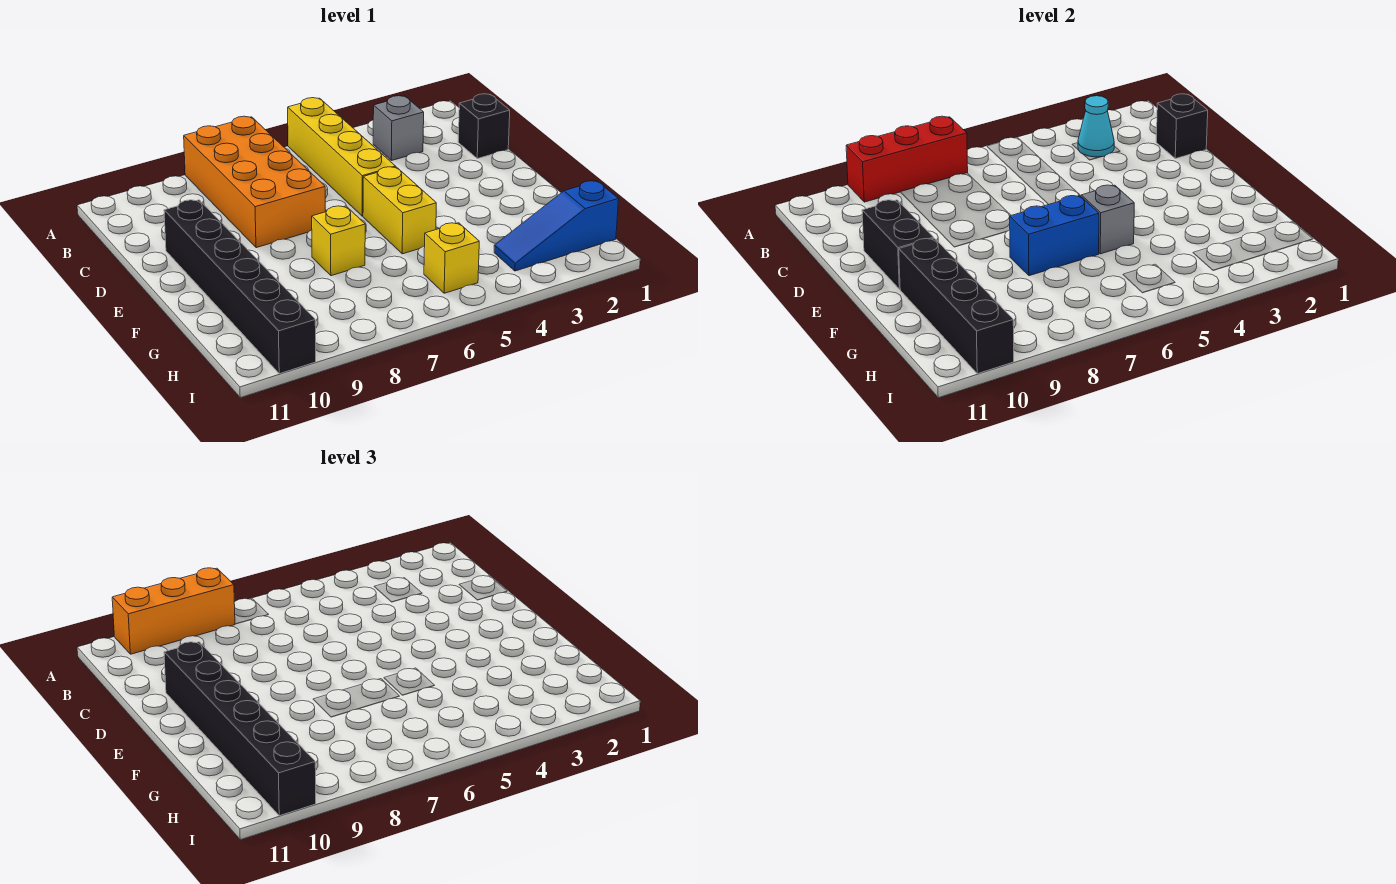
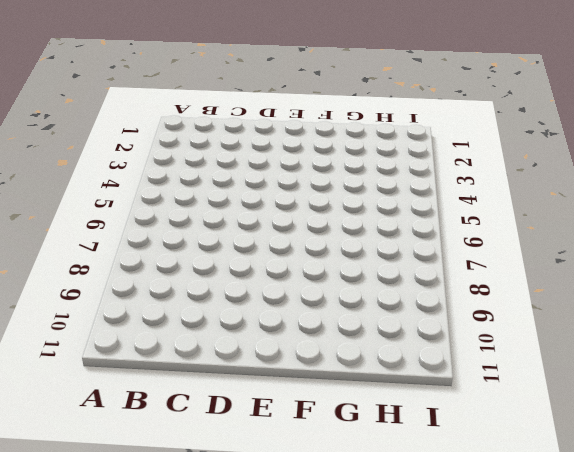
none -> yellow 1x4 brick [288,98,396,216]
none -> orange 2x4 brick [184,116,326,248]
none -> grey 1x1 brick [373,96,424,161]

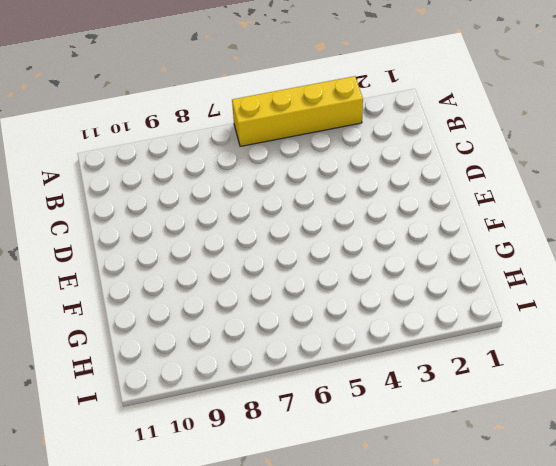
yellow 1x4 brick [232,76,363,146] -> yellow 1x4 brick turned to [288,98,396,216]
none -> orange 2x4 brick [184,116,326,248]
none -> grey 1x1 brick [373,96,424,161]
none -> black 1x1 brick [458,94,510,159]

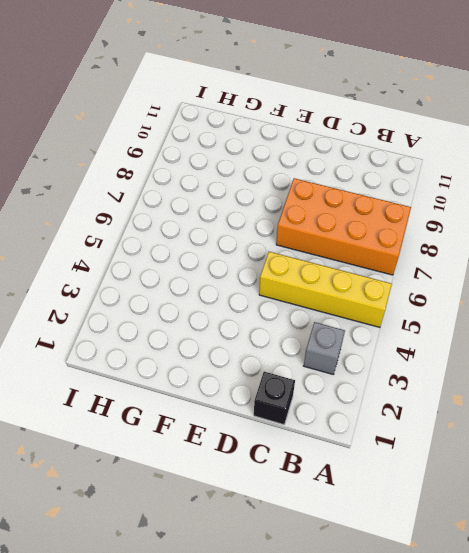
none -> black 1x6 brick [164,200,316,374]
none -> yellow 1x2 brick [363,167,436,254]
none -> yellow 1x1 brick [312,206,365,276]

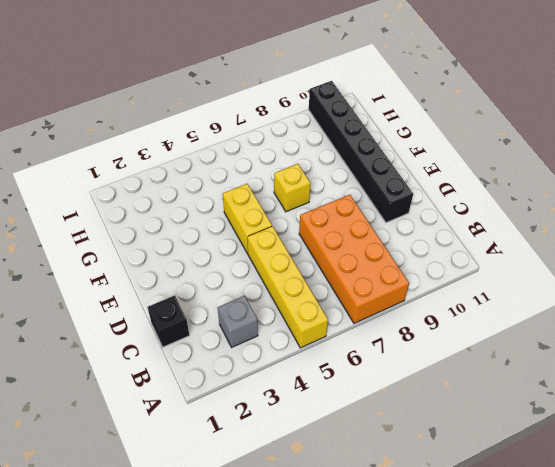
none -> blue 1x3 slope [494,181,619,271]
none -> yellow 1x1 brick [424,223,479,293]
none -> red 1x3 brick [846,116,968,202]

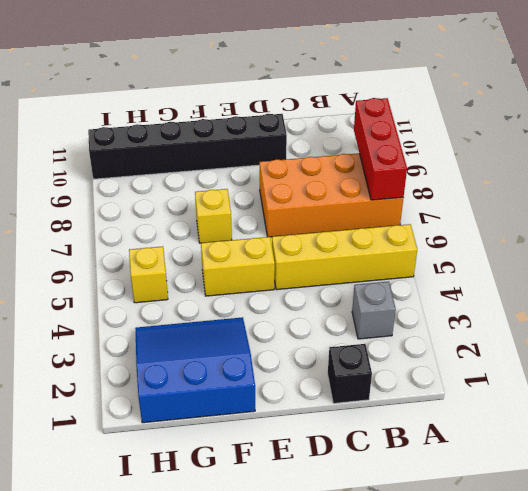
blue 3x3 slope [135,317,255,423] -> blue 1x3 slope [494,181,619,271]
none -> cyan 1x1 cone [1078,96,1114,157]
none -> black 1x1 brick [1156,94,1208,159]
none -> black 1x2 brick [862,200,934,289]

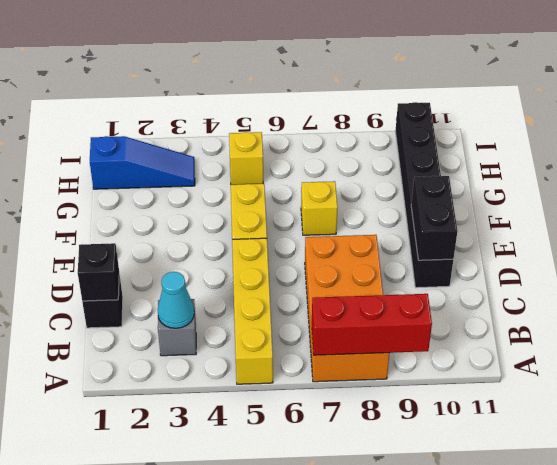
none -> grey 1x1 brick [1081,185,1134,254]
none -> blue 1x2 brick [1010,196,1099,276]
none -> black 1x4 brick [899,238,1014,374]

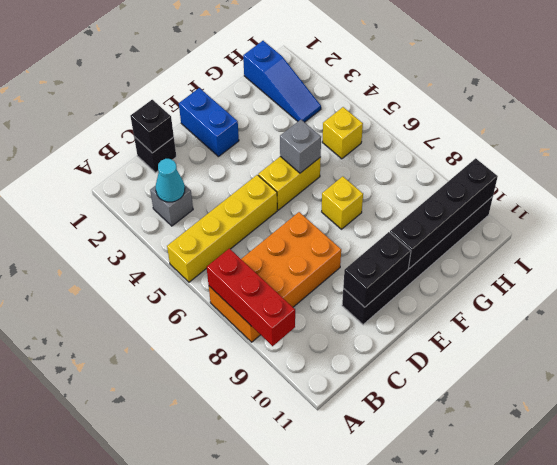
blue 1x2 brick [179,88,239,157] -> blue 1x2 brick moved to [1010,196,1099,276]
none -> orange 1x3 brick [112,568,235,654]
none -> black 1x6 brick [164,642,316,816]

